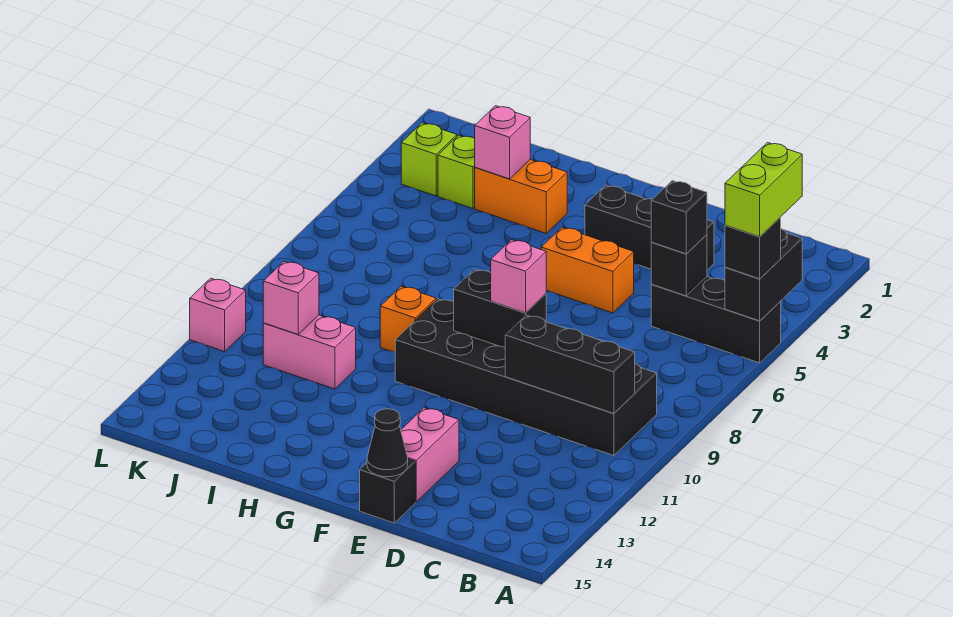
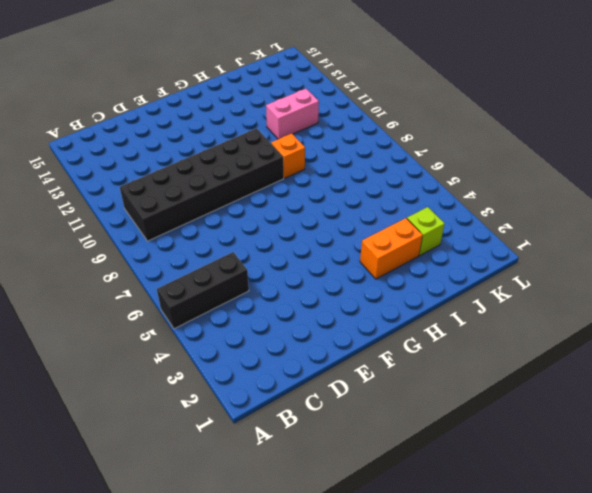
none -> black 1x3 brick [585,185,714,270]
none -> orange 1x2 brick [541,227,634,313]
none -> pink 1x2 brick [401,408,459,502]

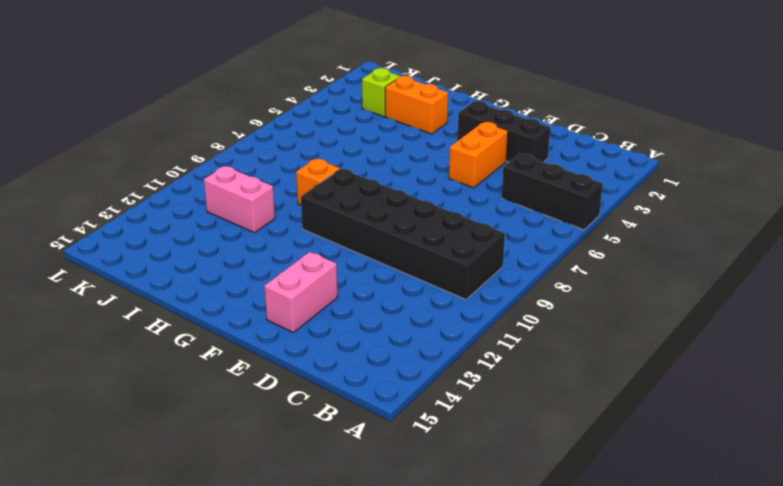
orange 1x2 brick [449,122,508,188] -> orange 1x2 brick turned to [541,227,634,313]
none -> black 1x1 brick [360,459,415,523]
none -> lime 1x1 brick [401,123,457,196]
none -> pink 1x1 brick [190,278,246,352]

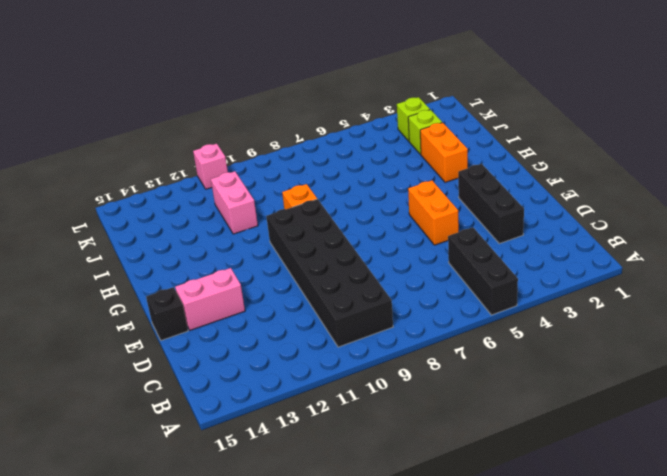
none -> black 1x2 brick [725,229,802,321]
none -> black 1x3 brick [505,315,635,413]
none -> black 1x1 brick [651,235,707,296]

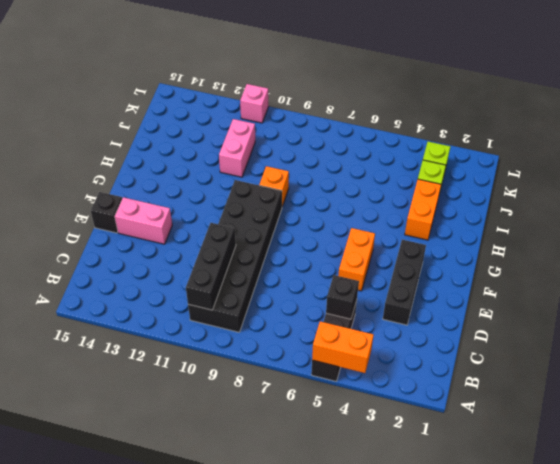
orange 1x2 brick [312,321,373,373] -> black 1x2 brick [725,229,802,321]
none -> black 1x2 brick [454,269,546,348]
none -> black 1x1 cone [367,409,408,477]
none -> pink 1x1 brick [474,106,530,179]

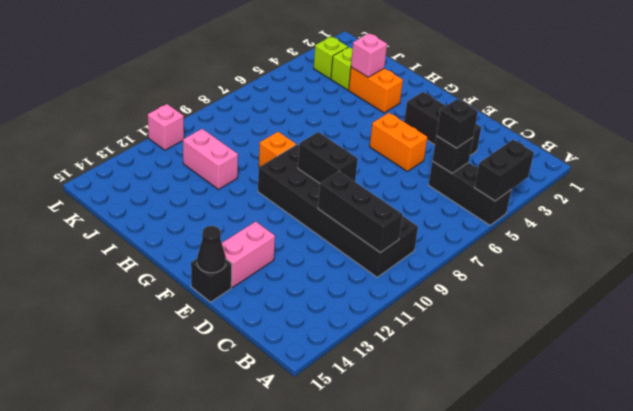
none -> pink 1x1 brick [263,261,319,334]
none -> black 1x1 brick [725,218,781,279]
none -> pink 1x1 brick [491,240,546,313]

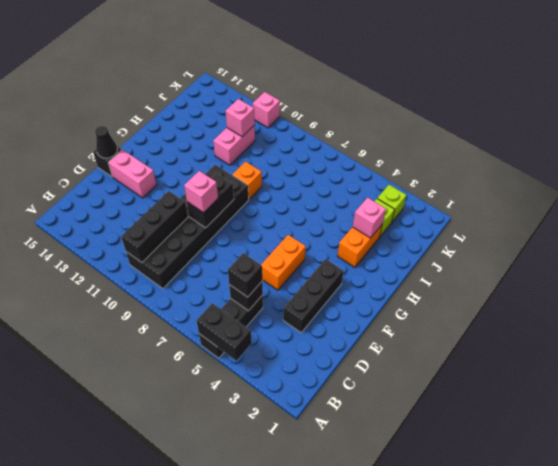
none -> black 1x1 brick [725,218,781,279]
none -> lime 1x2 brick [725,143,802,237]

